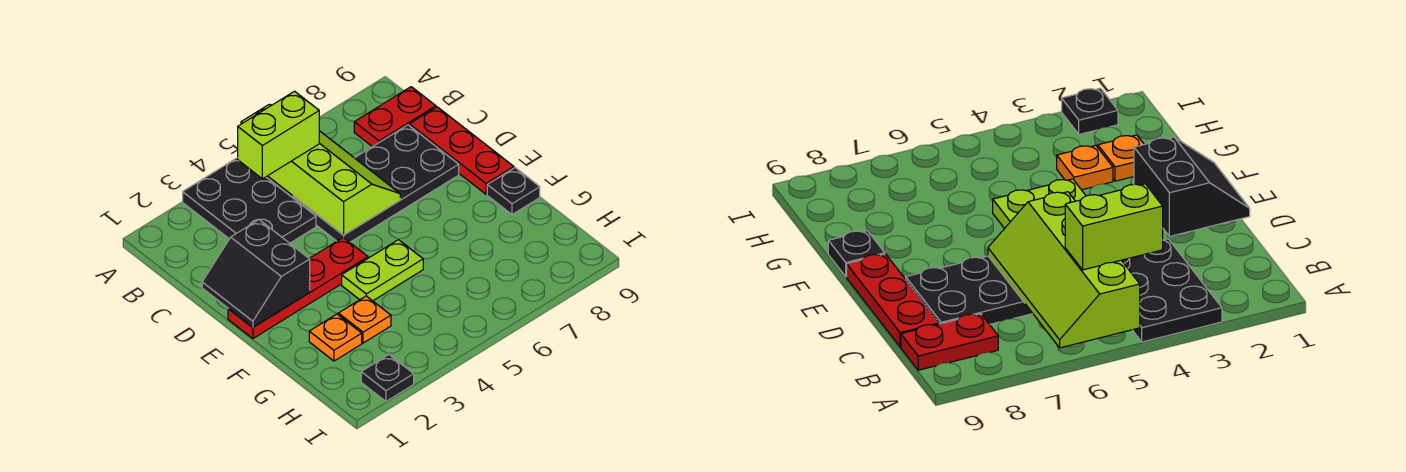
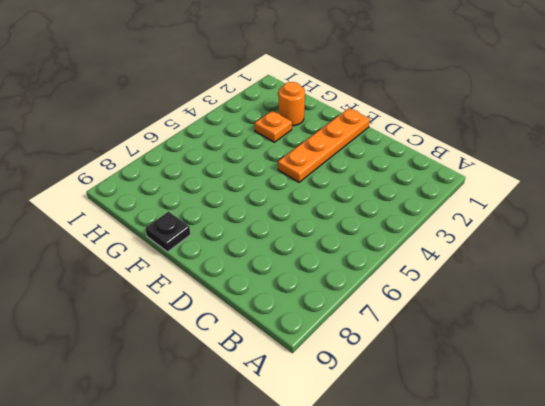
orange 1x4 plate [278,108,370,182] -> red 1x4 plate [228,237,368,339]
orange 1x1 round brick [279,82,305,126] -> orange 1x1 plate [309,314,362,361]
none -> black 2x3 plate [183,158,316,243]
none -> red 1x2 plate [354,87,436,147]
none -> black 2x4 plate [293,125,459,242]

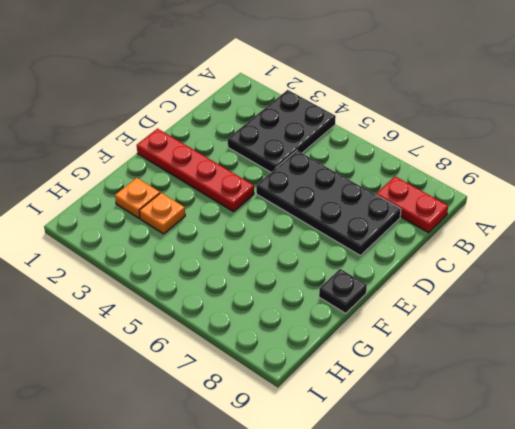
none -> red 1x3 plate [409,107,514,194]
none -> lime 1x2 plate [342,240,423,301]
none -> black 1x1 plate [361,355,414,401]

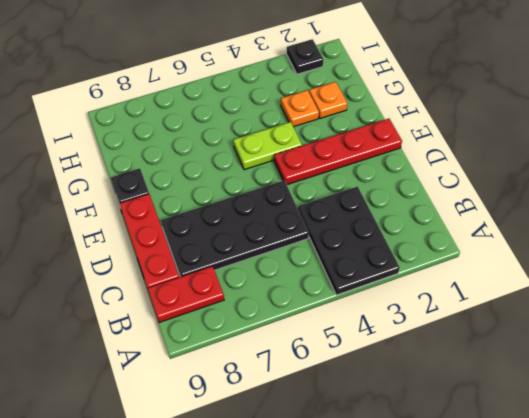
none -> lime 2x4 slope [241,104,400,235]
none -> black 2x2 slope [202,220,310,327]
none -> lime 1x2 brick [238,91,319,179]

